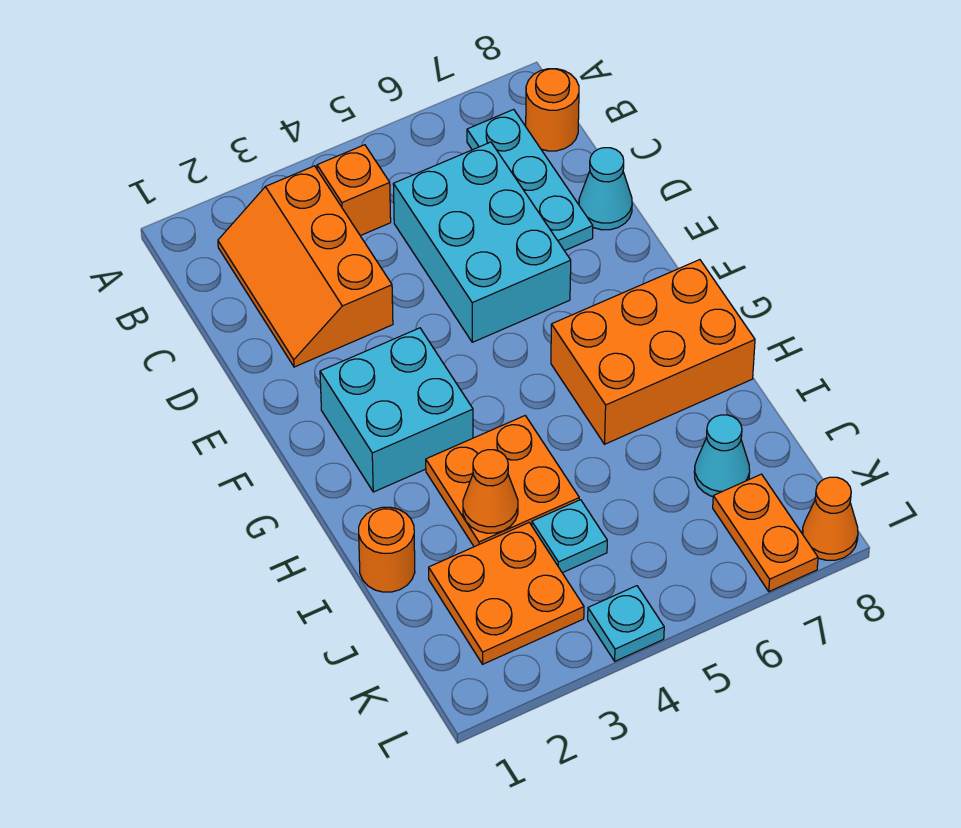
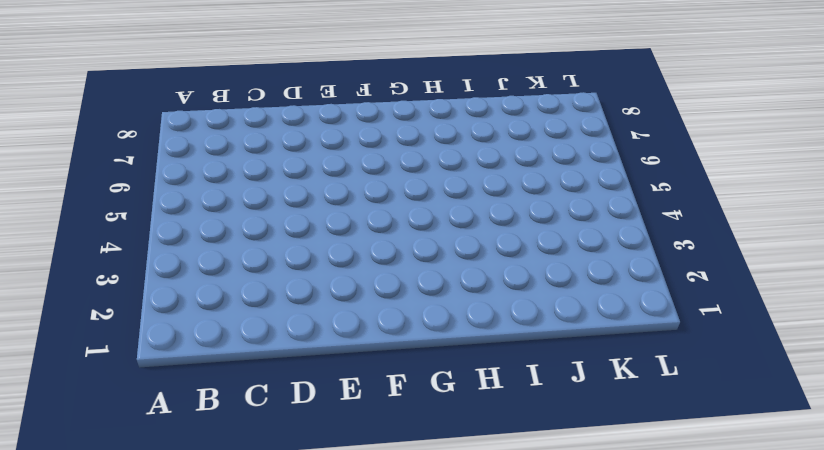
none -> orange 2x3 slope [218,166,393,367]
none -> orange 1x1 brick [317,145,391,236]
none -> cyan 1x3 plate [467,109,593,251]

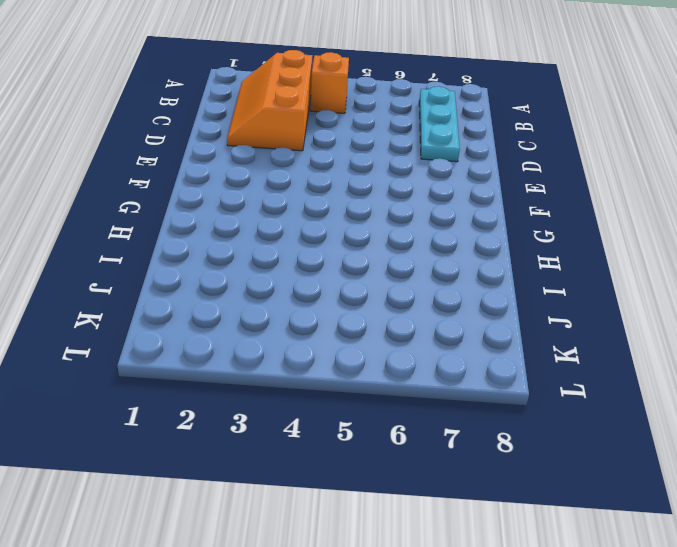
none -> orange 1x1 round brick [526,69,579,151]
none -> cyan 2x3 brick [393,142,571,342]
none -> cyan 1x1 cone [579,148,632,230]

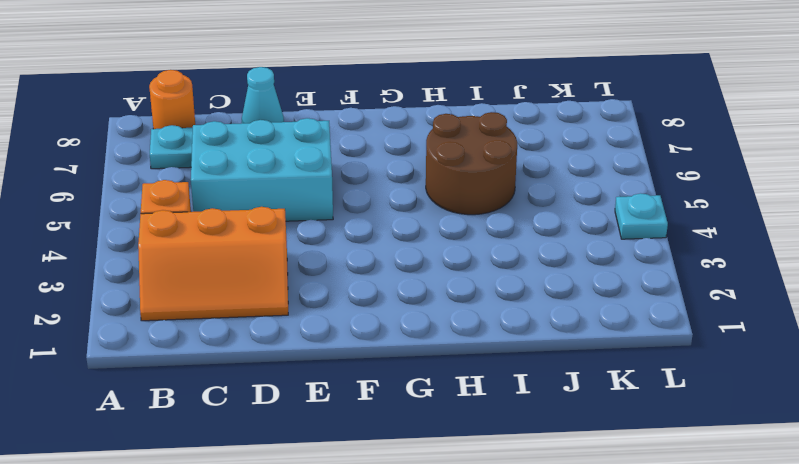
brown 2x2 round brick [426,112,517,215] -> orange 2x3 brick [551,260,755,444]
none -> cyan 2x2 brick [320,328,473,492]
none -> orange 2x2 plate [426,416,579,547]
none -> orange 1x1 round brick [359,507,415,592]

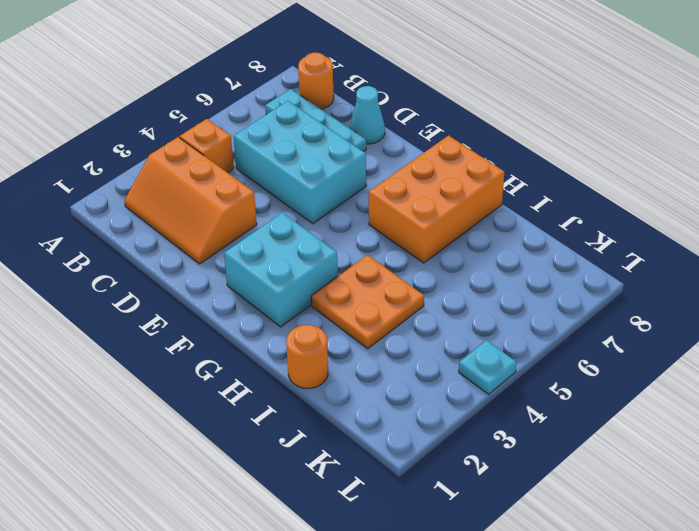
none -> orange 2x2 plate [429,523,584,664]
none -> cyan 1x1 plate [532,500,607,573]
none -> cyan 1x1 cone [694,415,750,496]

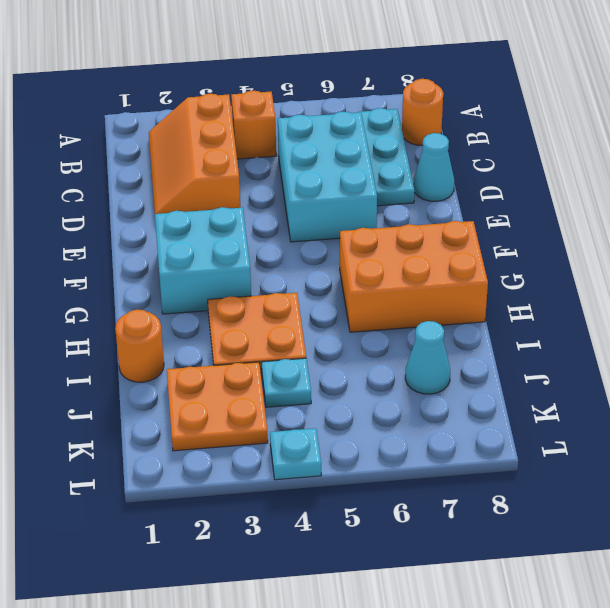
none -> orange 1x2 plate [713,474,818,592]
none -> orange 1x1 cone [802,477,858,560]
none -> orange 1x1 cone [463,450,518,533]

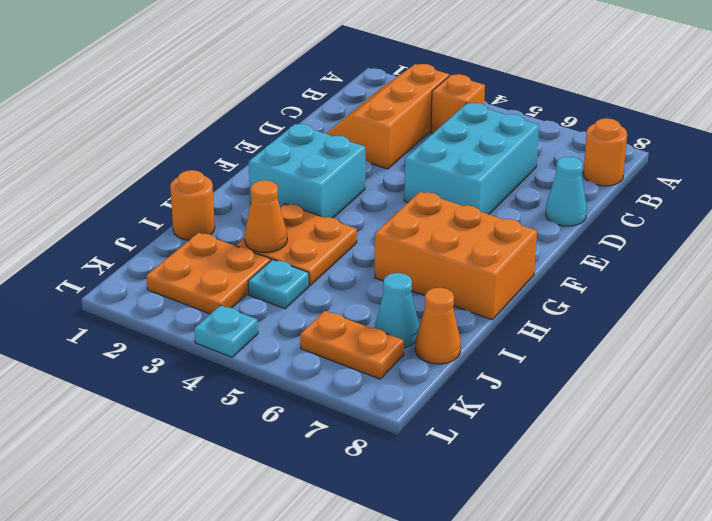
orange 1x1 cone [415,288,461,364] -> orange 1x1 cone moved to [802,477,858,560]
orange 1x2 plate [300,311,404,379] -> orange 1x2 plate turned to [713,474,818,592]
none -> cyan 1x3 plate [467,109,593,251]

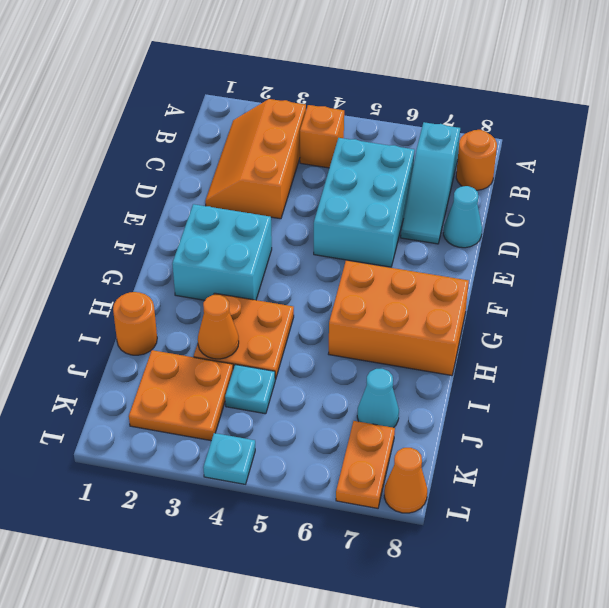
cyan 1x3 slope [401,122,460,244] -> cyan 1x3 plate [467,109,593,251]

